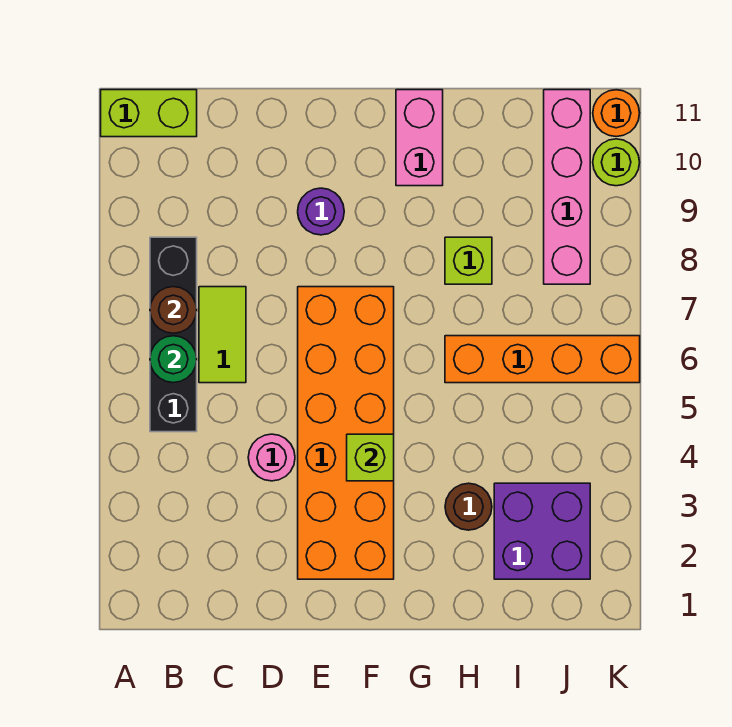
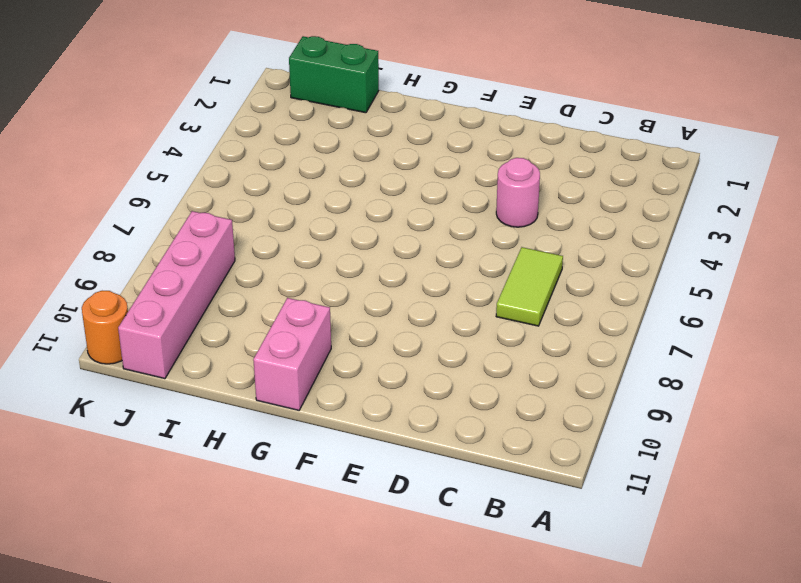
green 1x2 brick [289,36,379,113] -> none
none -> lime 1x2 brick [101,90,197,137]
none -> black 1x4 brick [150,237,197,432]
none -> orange 2x6 brick [298,287,394,579]

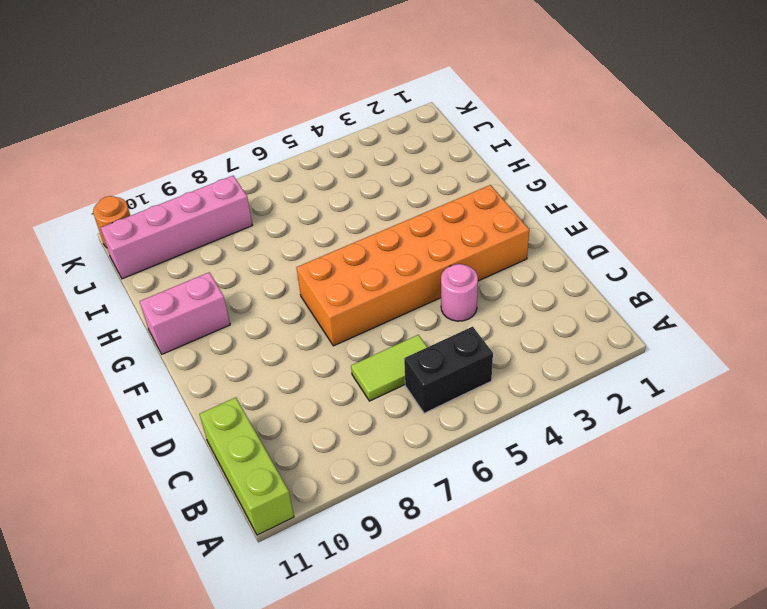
lime 1x3 brick [200,397,294,535] -> lime 1x2 brick [101,90,197,137]
black 1x2 brick [404,327,493,413] -> black 1x4 brick [150,237,197,432]
none -> purple 1x1 round brick [298,188,344,235]
none -> brown 1x1 round brick [445,483,492,530]
none -> orange 1x4 brick [445,336,640,383]

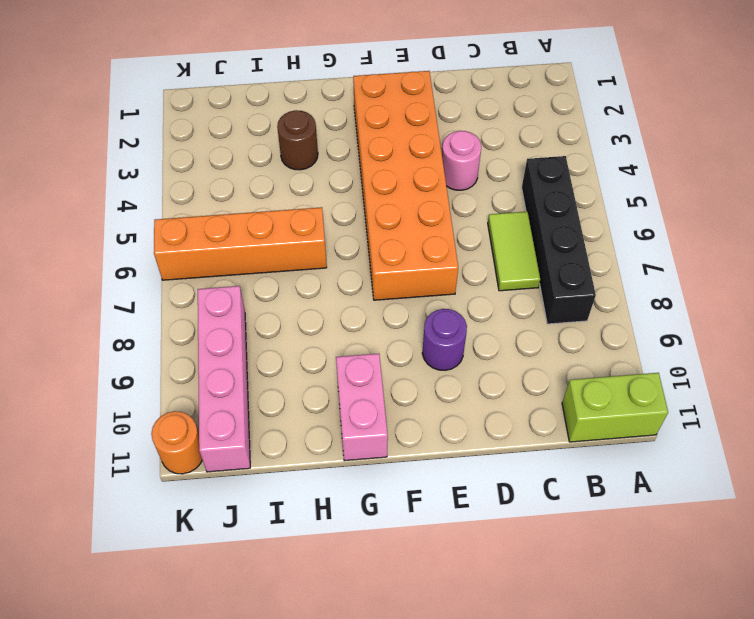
none -> lime 1x1 brick [445,237,492,284]
none -> purple 2x2 brick [494,483,590,579]
none -> lime 1x1 round brick [593,139,640,186]

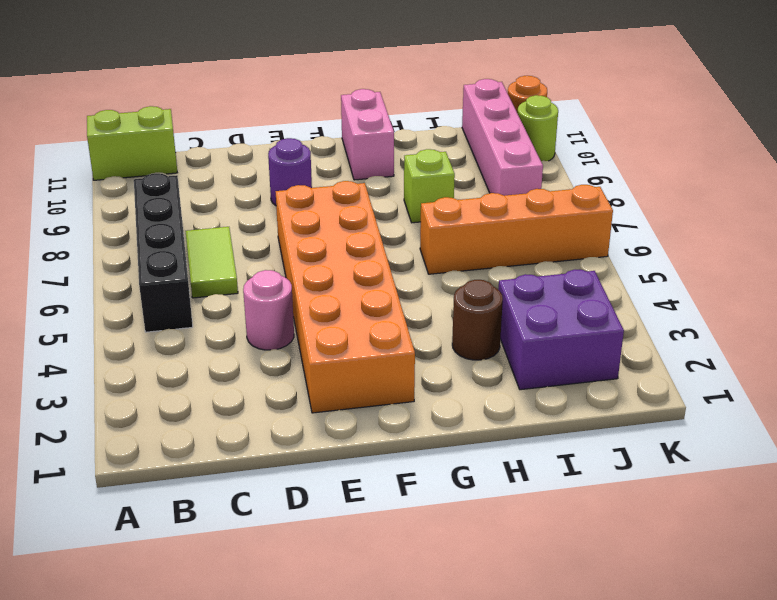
none -> green 1x1 round brick [150,336,197,383]
none -> brown 1x1 round brick [150,287,197,333]
none -> lime 1x1 brick [347,434,394,481]

